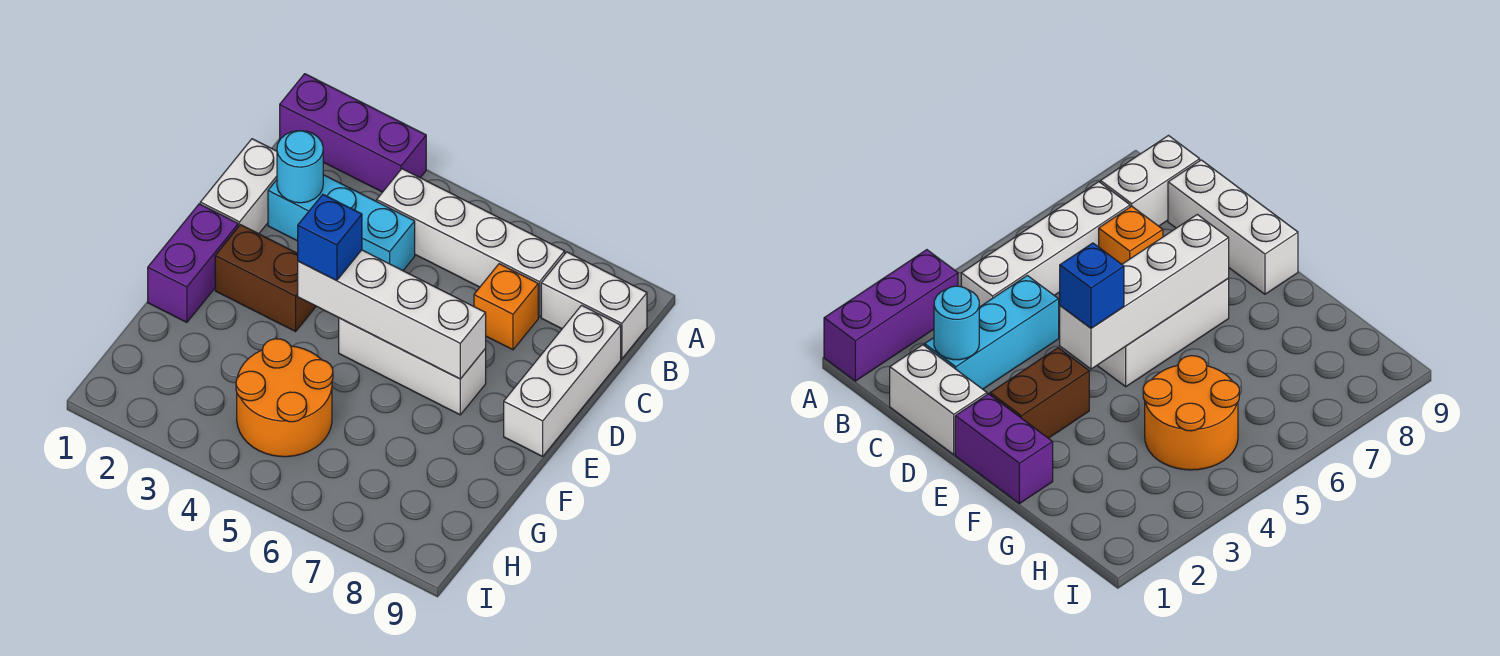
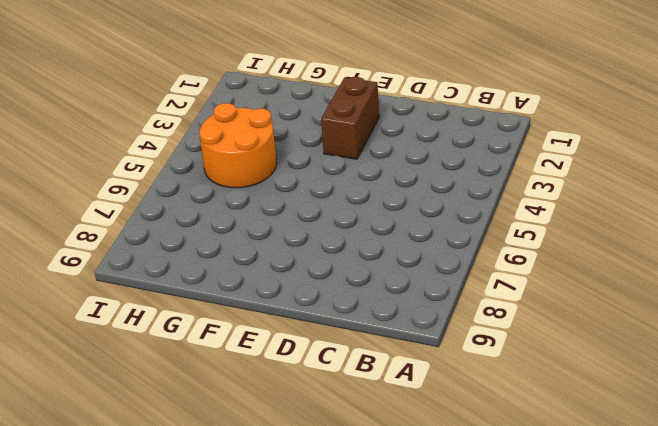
none -> purple 1x3 brick [280,74,426,192]
none -> white 1x4 brick [377,169,565,317]
none -> white 1x2 brick [541,252,647,359]

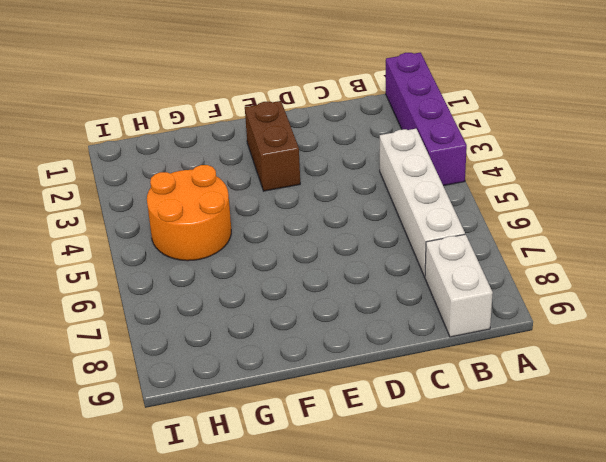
purple 1x4 brick [386,53,467,186] -> purple 1x3 brick [280,74,426,192]
none -> white 1x2 brick [200,139,277,234]
none -> cyan 1x3 brick [268,175,415,271]
none -> orange 1x1 brick [474,264,538,350]

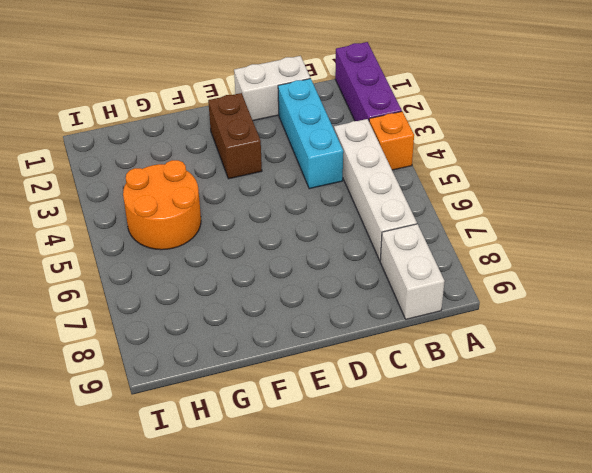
orange 1x1 brick [369,112,414,170] -> orange 1x1 brick moved to [474,264,538,350]
none -> white 1x3 brick [504,305,621,456]
none -> purple 1x2 brick [148,204,238,322]
none -> white 1x3 brick [339,318,486,415]

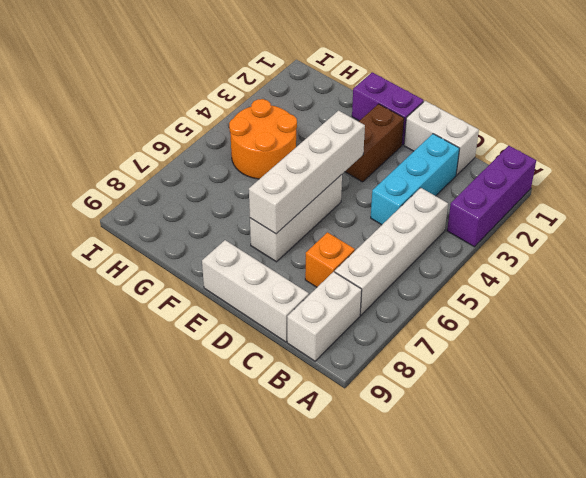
none -> cyan 1x1 round brick [277,131,323,203]
none -> blue 1x1 brick [298,195,362,281]

